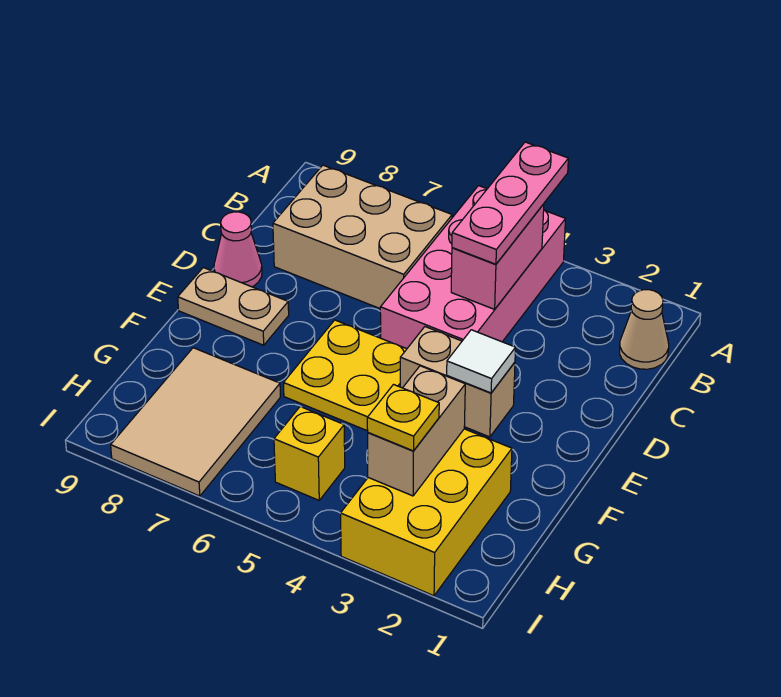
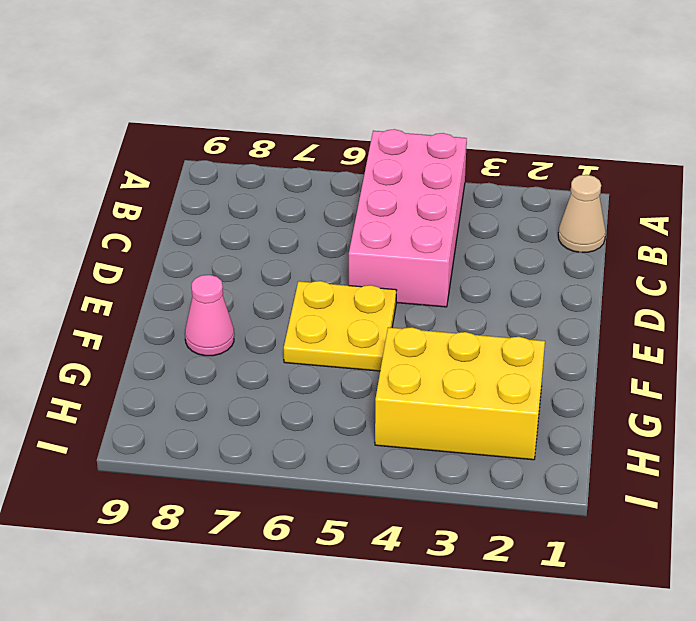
pink 1x1 cone [185,275,234,356] -> pink 1x1 cone moved to [214,212,262,287]
yellow 2x3 brick [375,327,545,460] -> yellow 2x3 brick turned to [341,429,512,596]
none -> tan 2x3 brick [273,165,452,308]
none -> tan 1x2 brick [400,327,515,437]
none -> tan 1x2 plate [178,268,289,345]

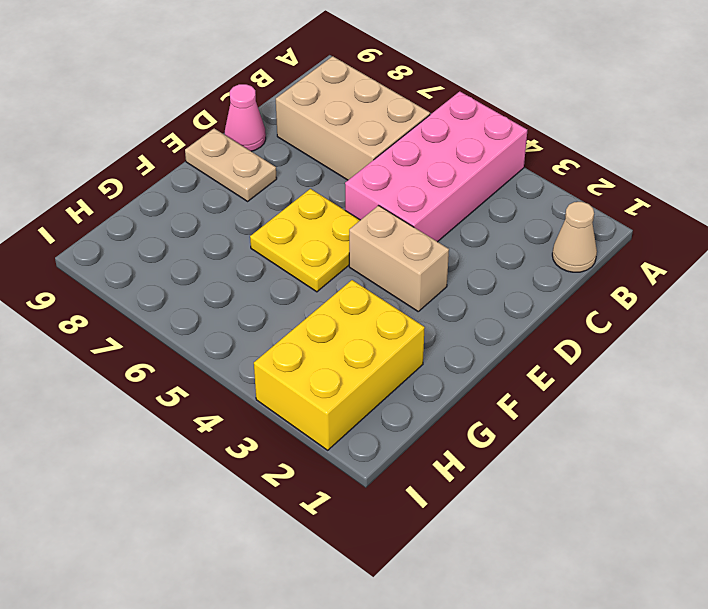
none -> tan 2x3 tile [111,348,280,496]
none -> yellow 1x1 brick [274,406,345,500]
none -> pink 1x2 brick [451,204,544,309]

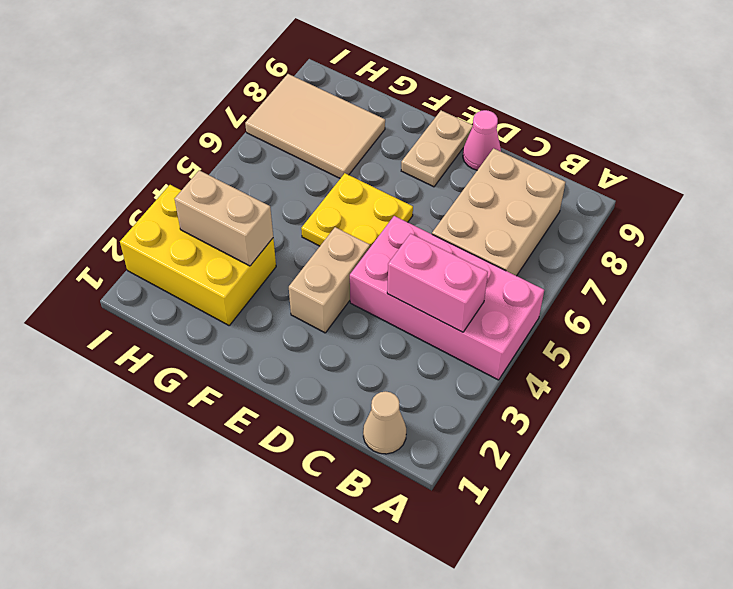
none -> yellow 1x1 brick [274,406,345,500]
none -> white 1x1 tile [447,330,516,393]
none -> pink 1x3 plate [452,142,568,264]

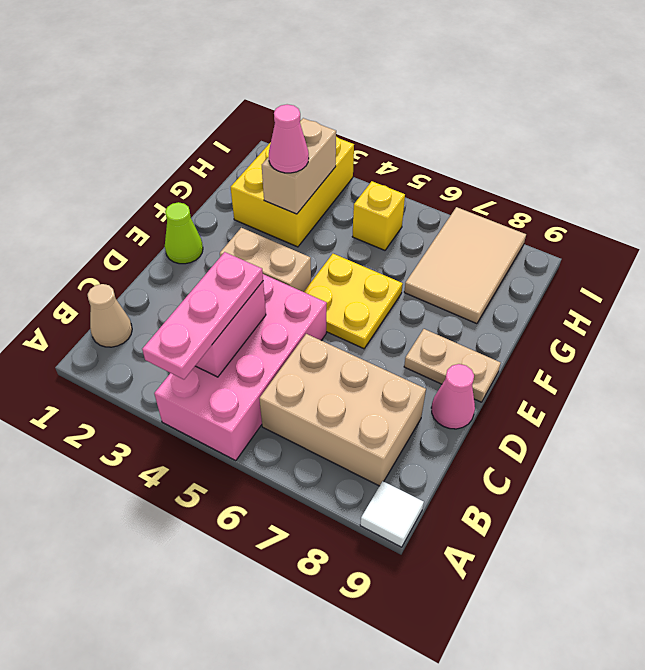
white 1x1 tile [360,481,424,547] -> white 1x1 tile moved to [447,330,516,393]
lime 1x1 cone [165,202,203,264] -> none
pink 1x1 cone [269,104,309,173] -> none
none -> yellow 1x1 plate [367,385,439,451]

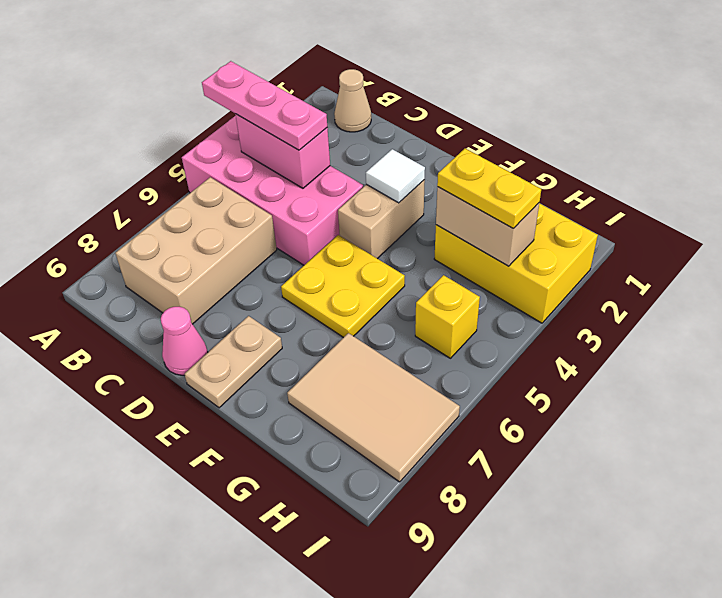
yellow 1x2 plate [437,149,541,228] -> yellow 1x1 plate [367,385,439,451]

